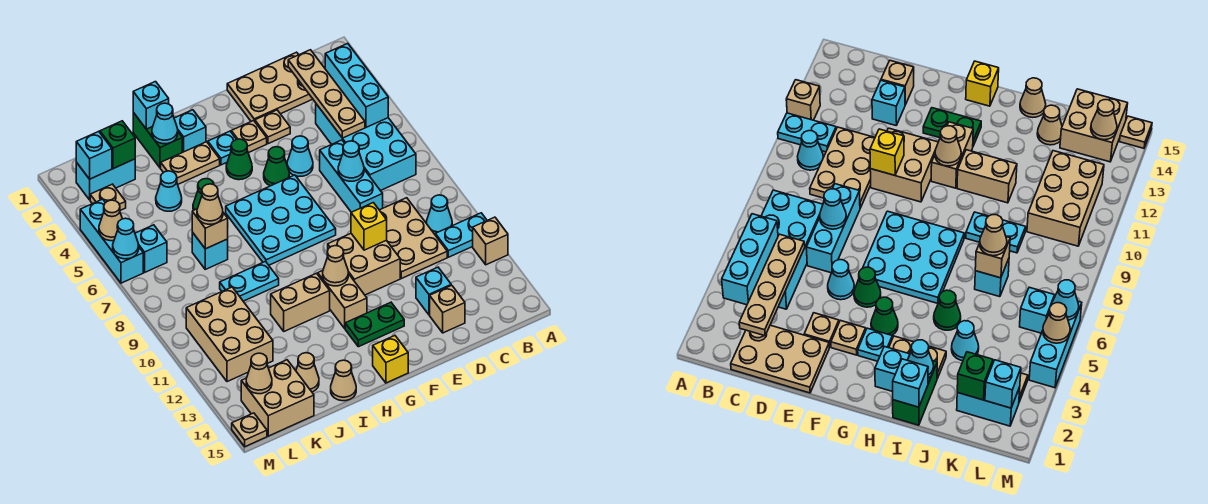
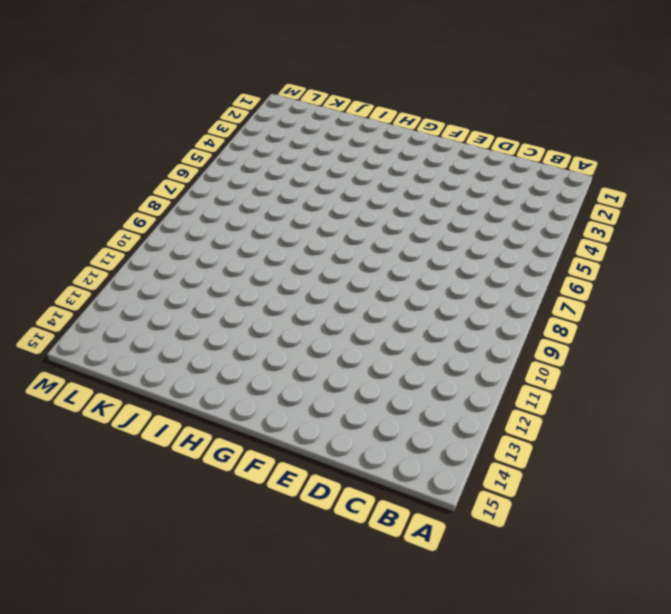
none -> cyan 1x2 plate [435,213,487,257]
none -> tan 1x1 brick [473,217,508,265]
none -> cyan 2x4 brick [316,104,416,191]
none -> cyan 1x1 cone [426,195,452,234]

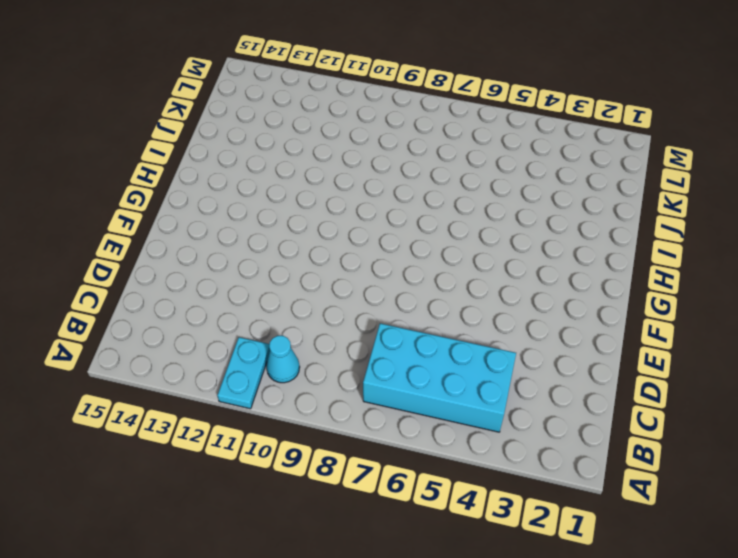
none -> tan 1x1 brick [473,217,508,265]
none -> tan 2x3 plate [227,52,312,121]
none -> tan 2x3 plate [380,198,447,279]
none -> cyan 1x3 brick [320,140,383,212]

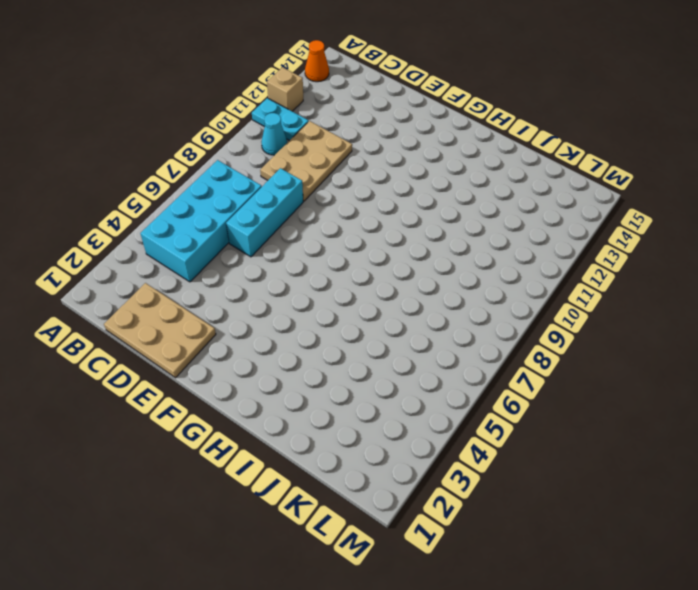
orange 1x1 cone [305,40,329,82] -> none
none -> cyan 1x1 brick [416,267,451,315]
none -> tan 1x1 brick [430,285,465,333]
none -> tan 1x1 plate [255,110,290,144]
none -> cyan 1x1 cone [287,136,313,176]

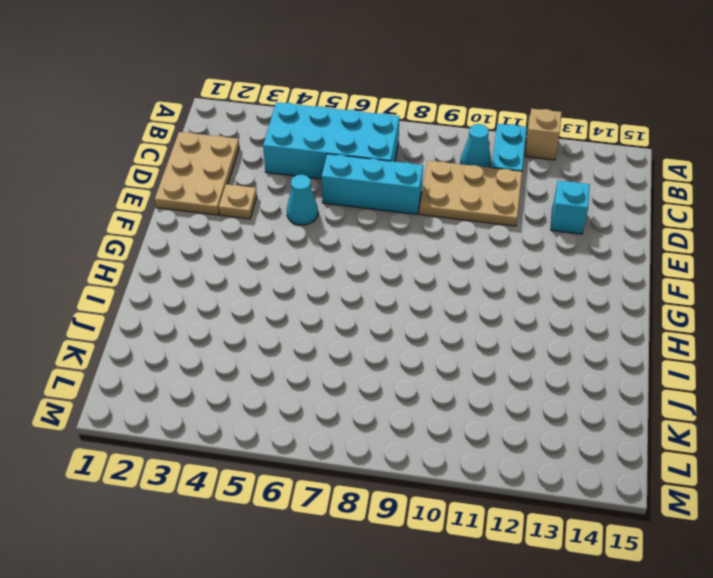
none -> tan 1x1 brick [430,285,465,333]
none -> tan 2x2 brick [328,234,400,295]
none -> tan 1x1 plate [231,121,267,153]
none -> green 1x1 cone [264,147,289,186]

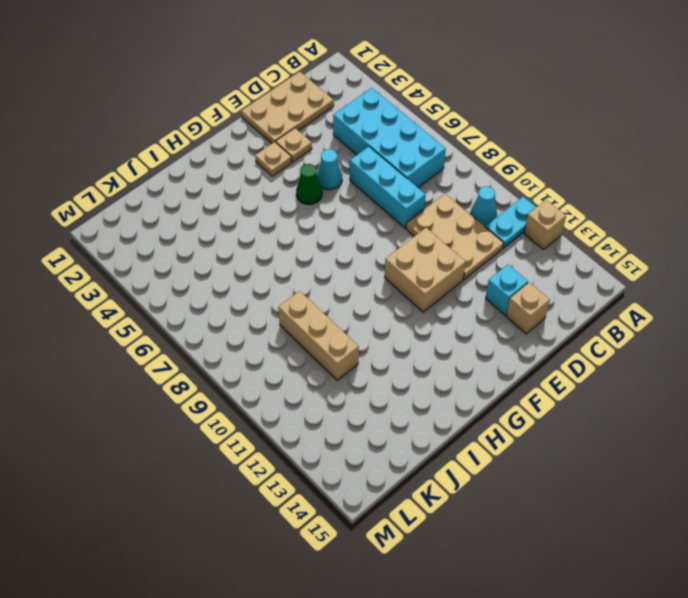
tan 1x3 brick [278,291,359,380] -> cyan 1x2 plate [220,262,279,301]
none -> cyan 3x3 plate [226,175,336,265]
none -> green 1x2 plate [345,302,404,347]
none -> cyan 1x1 plate [208,131,237,165]
none -> green 1x1 cone [226,139,252,180]

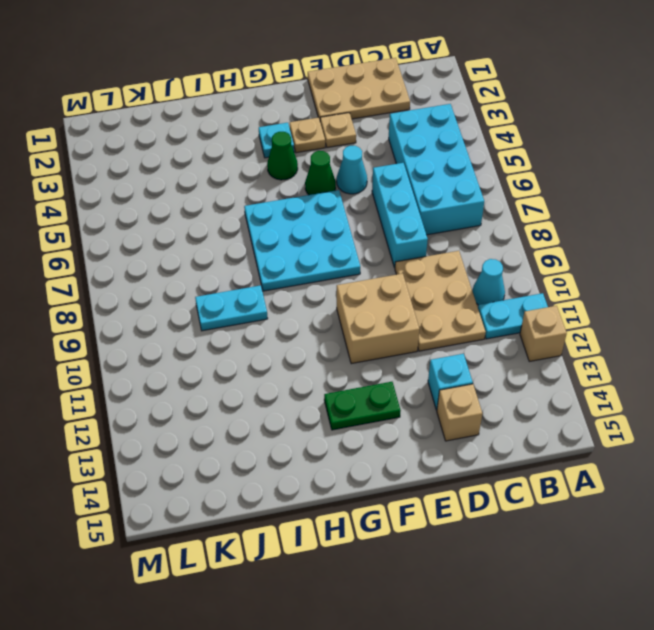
none -> tan 1x2 brick [318,271,367,328]
none -> yellow 1x1 brick [373,336,408,383]
none -> cyan 1x1 brick [174,110,206,152]
none -> tan 1x2 plate [161,142,220,184]

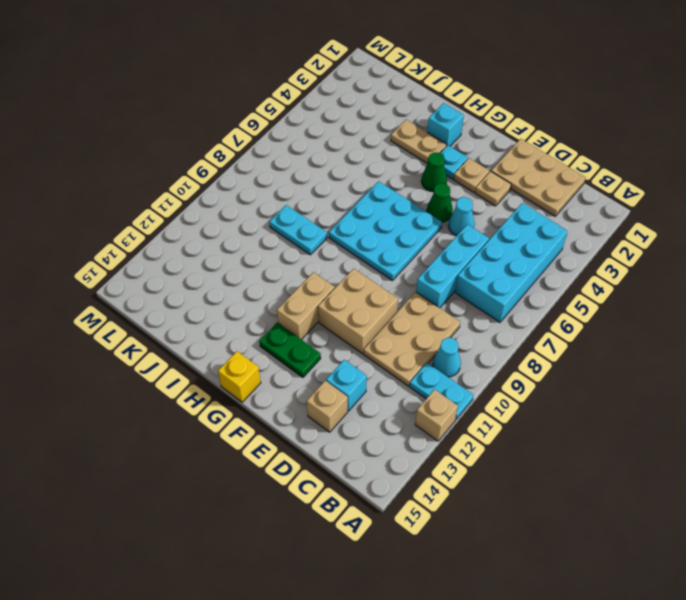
none -> tan 1x2 brick [271,273,330,331]
none -> green 1x2 brick [133,113,182,168]
none -> green 1x1 cone [193,179,214,210]
none -> tan 1x1 cone [331,360,356,401]

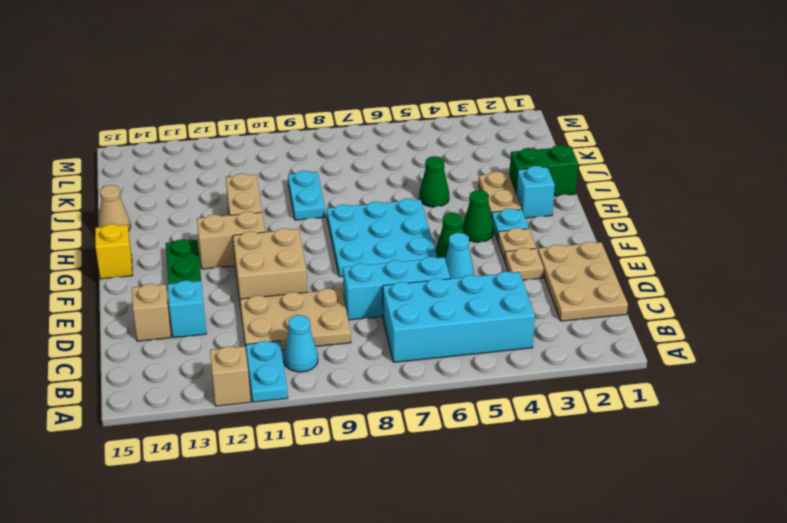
none -> cyan 1x1 cone [156,171,182,211]
none -> cyan 1x1 brick [192,232,228,269]
none -> tan 1x1 cone [296,353,319,392]
none -> cyan 1x2 brick [76,159,135,200]

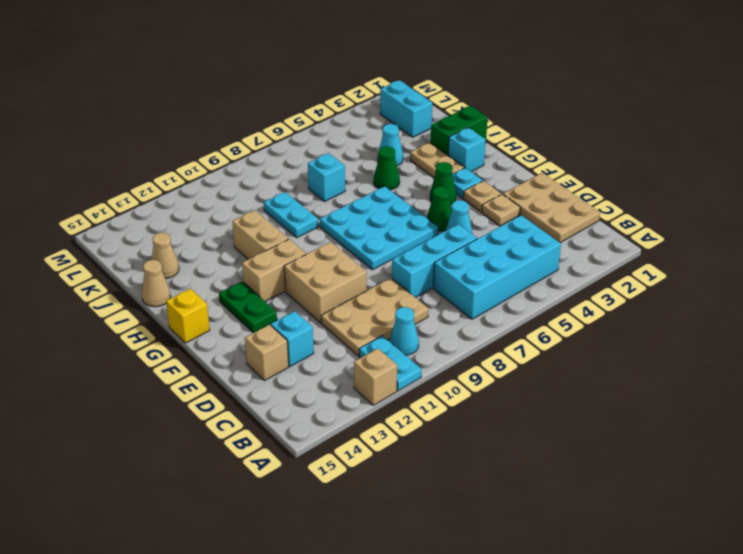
none -> tan 2x3 brick [186,287,273,382]
none -> tan 2x2 brick [241,360,314,436]
none -> tan 1x1 plate [90,184,126,210]
none -> cyan 1x1 brick [135,225,167,272]

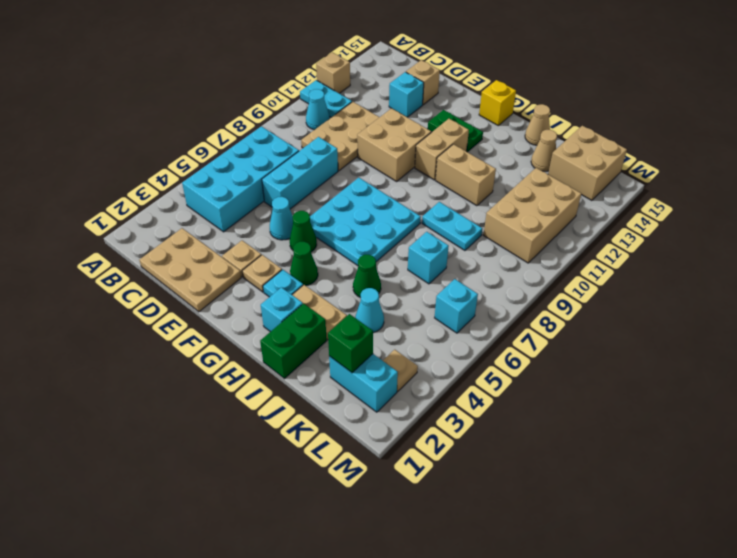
none -> cyan 1x3 brick [80,199,143,283]
none -> tan 1x1 plate [232,413,267,447]
none -> cyan 1x3 brick [325,43,388,127]
none -> tan 1x4 plate [288,50,365,138]

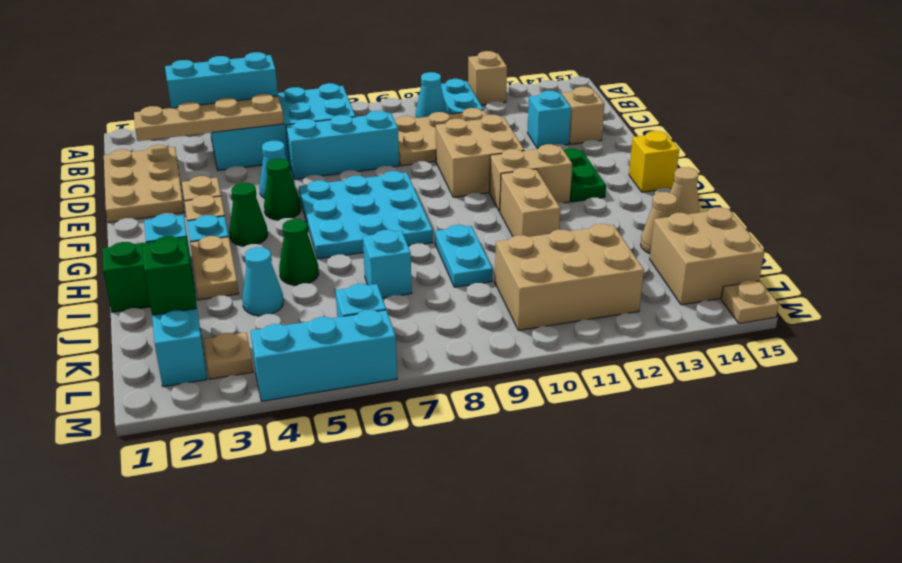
none -> cyan 1x1 cone [338,141,364,181]
none -> yellow 1x1 brick [351,203,387,250]
none -> tan 1x1 cone [323,246,348,286]
none -> cyan 1x1 brick [133,82,169,129]

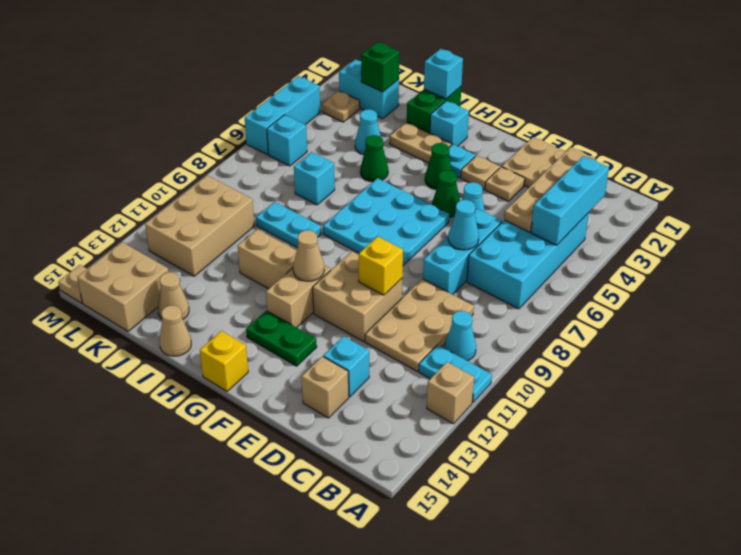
none -> cyan 1x1 cone [152,103,178,144]
none -> tan 1x1 brick [192,209,228,249]
none -> cyan 1x1 brick [76,131,112,179]
none -> tan 1x1 cone [246,353,272,394]

